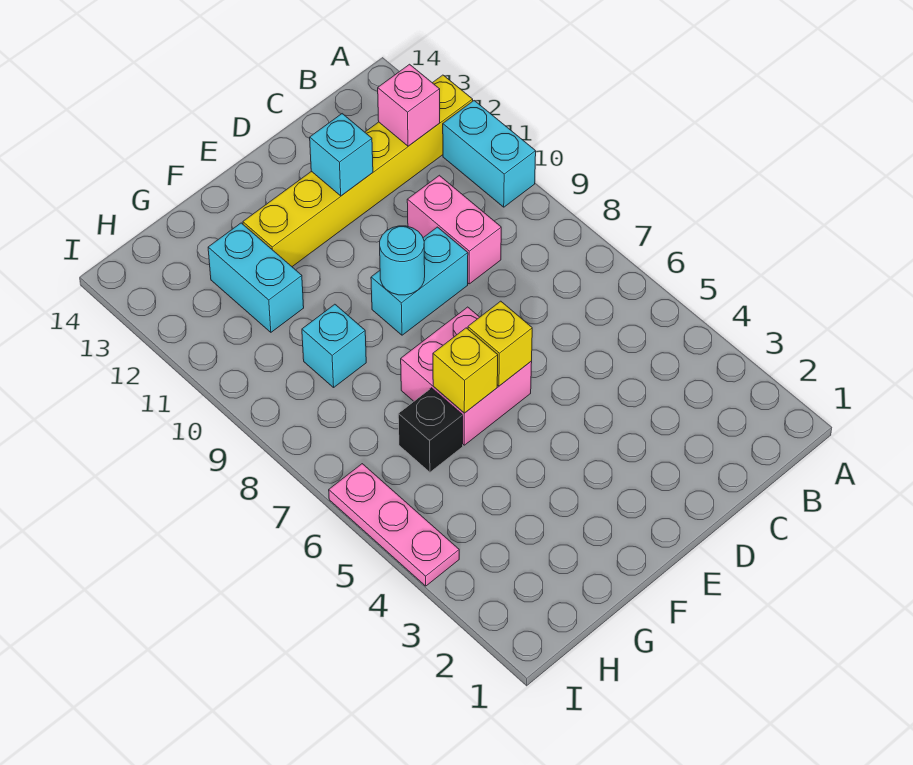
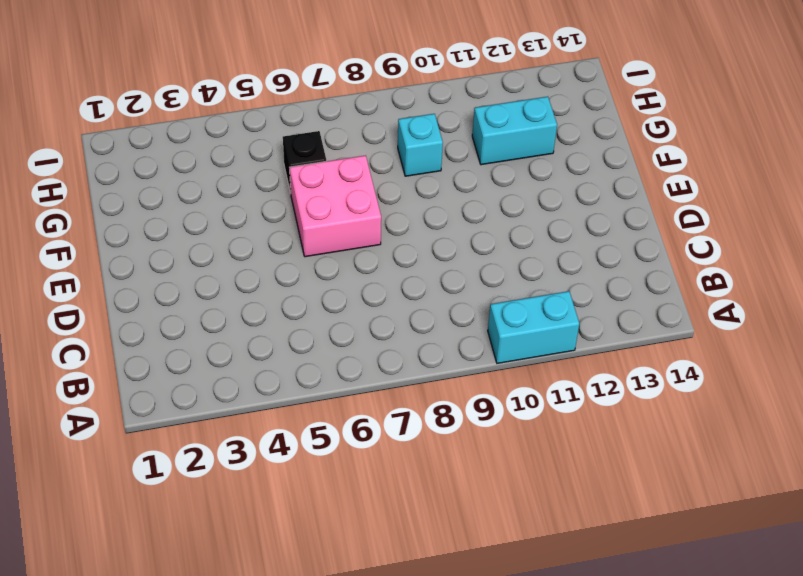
none -> yellow 1x6 brick [243,75,473,267]
none -> pink 1x2 brick [407,175,501,284]
none -> cyan 1x2 brick [371,227,468,335]

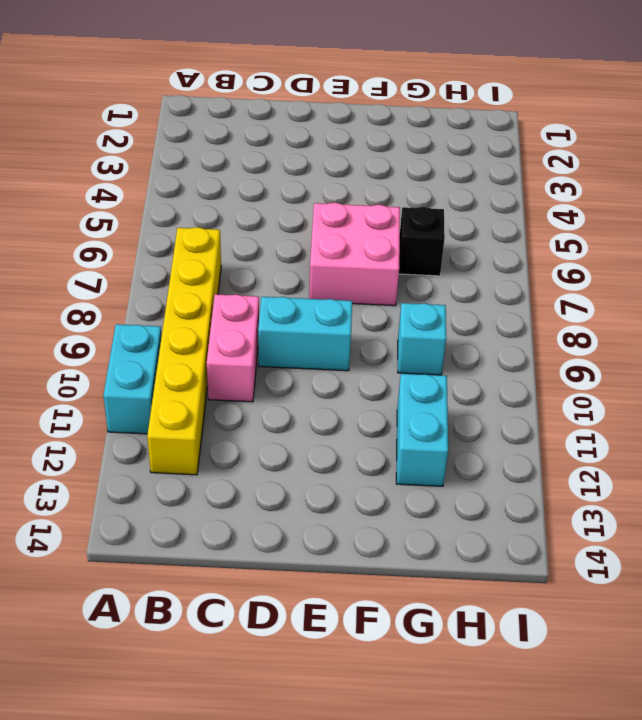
yellow 1x6 brick [147,227,221,475] -> yellow 1x6 brick turned to [243,75,473,267]
none -> pink 1x3 plate [329,464,459,586]
none -> pink 1x1 brick [378,64,440,146]
none -> cyan 1x1 brick [310,114,373,196]

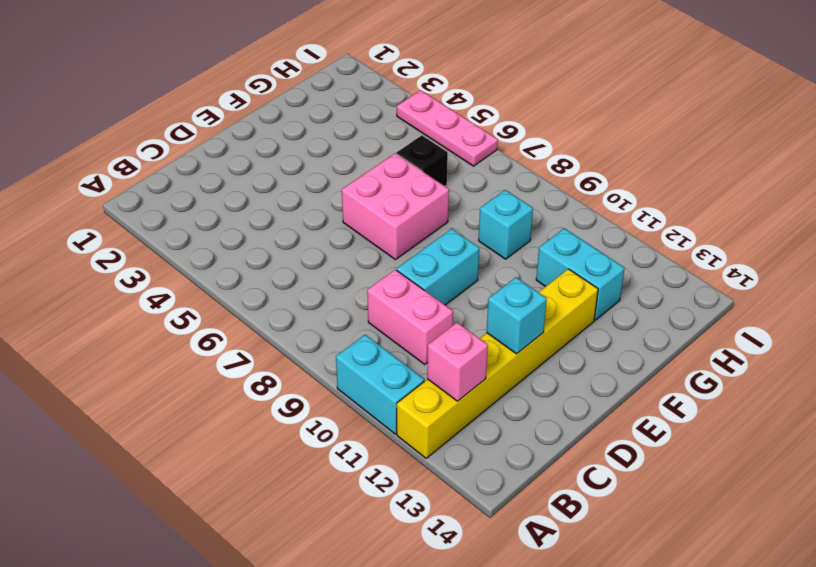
none -> yellow 1x1 brick [468,301,532,386]
none -> cyan 1x1 round brick [380,226,425,295]
none -> yellow 1x1 brick [433,328,498,413]

